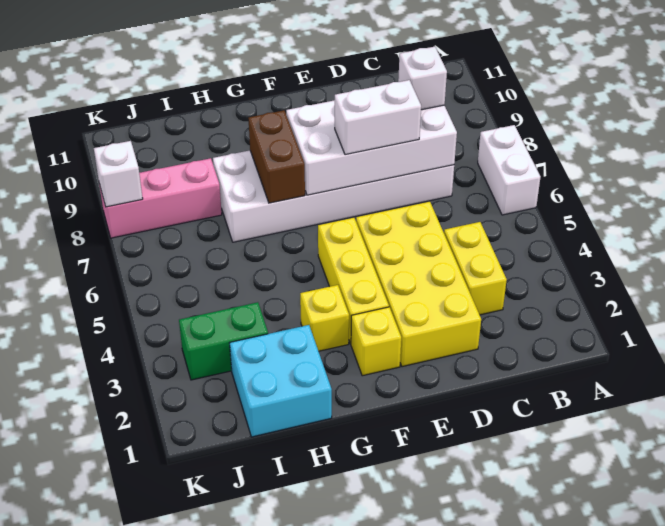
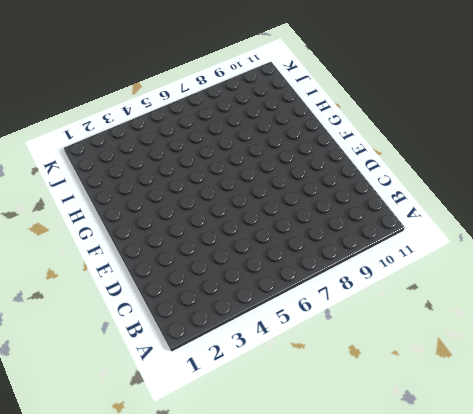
none -> white 1x2 brick [478,125,540,215]
none -> yellow 1x2 brick [444,222,507,315]
none -> white 2x6 brick [213,150,454,242]

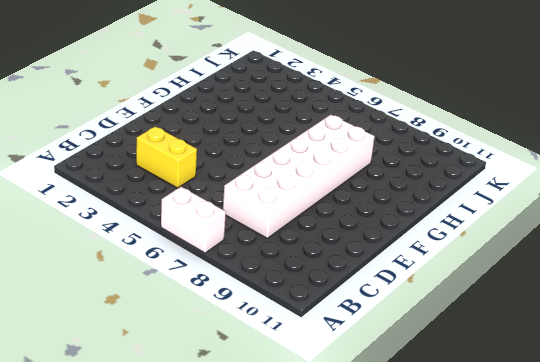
none -> yellow 2x4 brick [356,202,481,367]
none -> yellow 1x1 brick [351,307,401,376]
none -> yellow 1x3 brick [318,218,389,344]

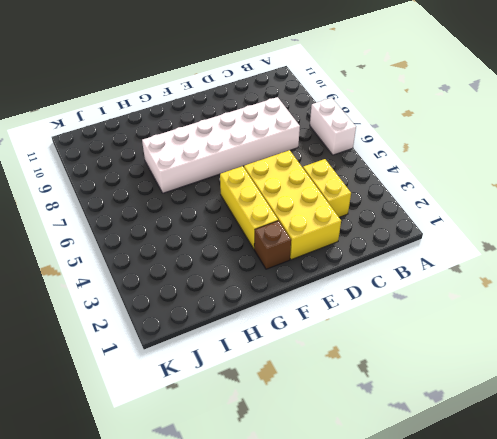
brown 1x1 brick [254,221,291,269] -> yellow 1x1 brick [351,307,401,376]
none -> yellow 1x1 brick [300,285,349,351]
none -> cyan 2x2 brick [230,325,332,437]
none -> green 1x2 brick [179,302,268,380]

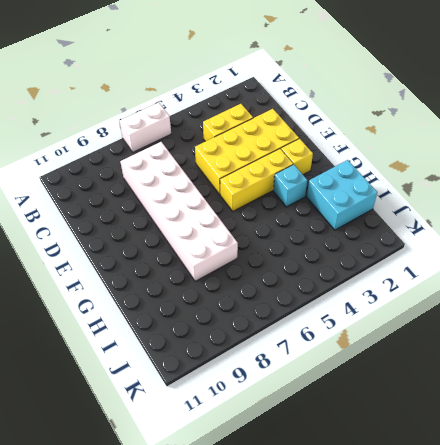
cyan 1x1 brick [273,165,307,207] -> yellow 1x1 brick [300,285,349,351]
none -> green 1x2 brick [179,302,268,380]
none -> pink 1x3 brick [99,158,222,238]
none -> white 2x4 brick [286,100,457,195]

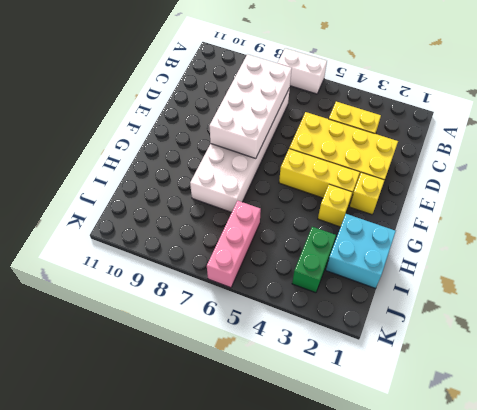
pink 1x3 brick [207,201,261,288] -> pink 1x3 brick moved to [99,158,222,238]
none -> brown 1x2 brick [248,110,305,203]
none -> white 1x1 brick [94,141,143,207]
none -> white 1x1 brick [398,47,447,110]

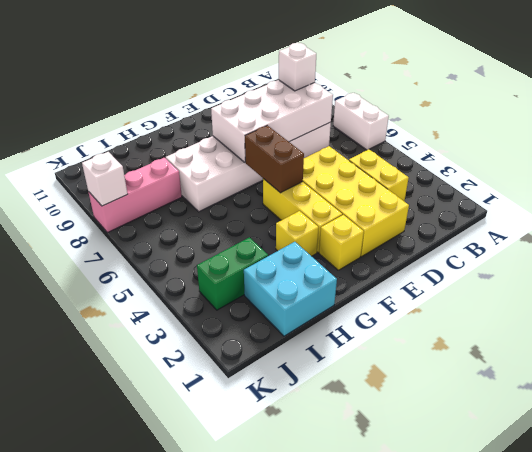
brown 1x2 brick [245,125,304,193] -> brown 1x2 brick moved to [248,110,305,203]
none -> white 1x2 brick [335,80,421,155]

